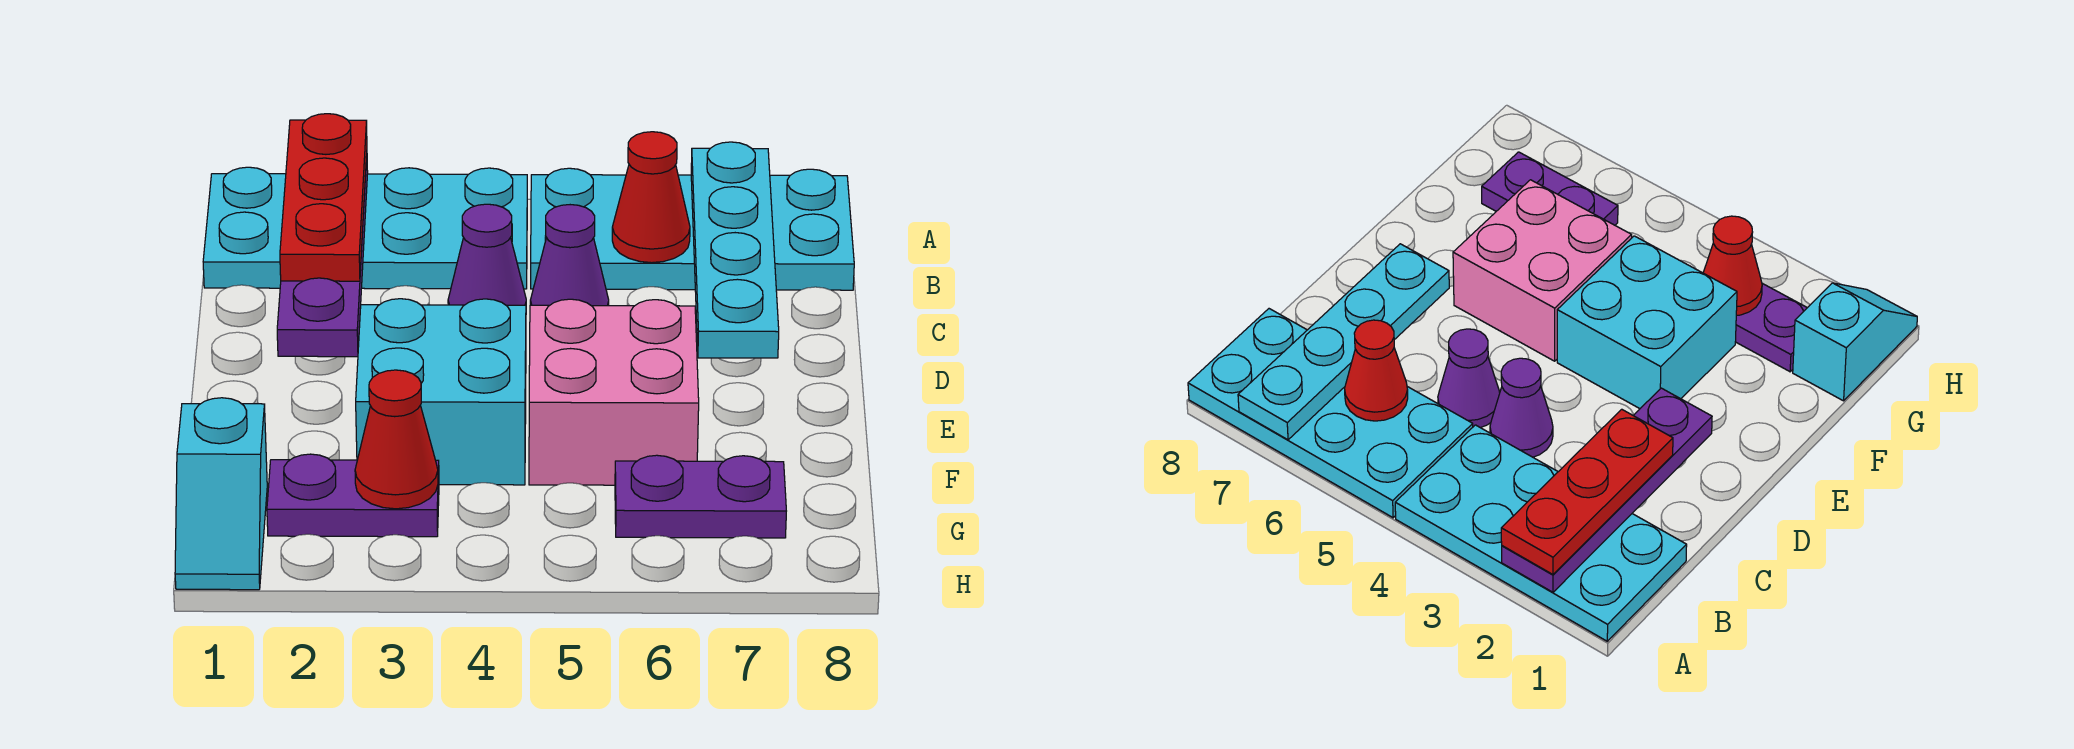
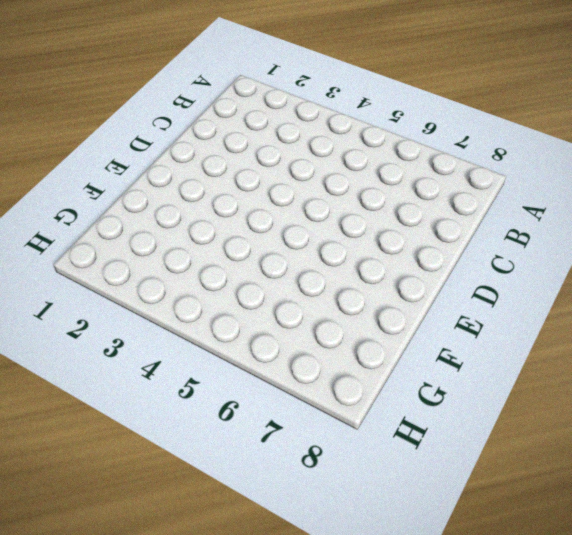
none -> cyan 2x4 plate [203,167,527,289]
none -> cyan 2x4 plate [531,168,854,290]
none -> purple 1x1 cone [448,204,526,305]

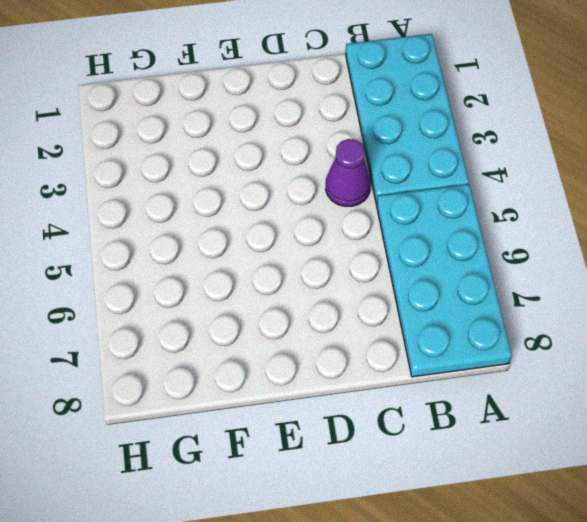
none -> purple 1x1 cone [530,205,609,306]
none -> cyan 2x2 brick [356,299,526,485]
none -> pink 2x2 brick [529,299,699,485]

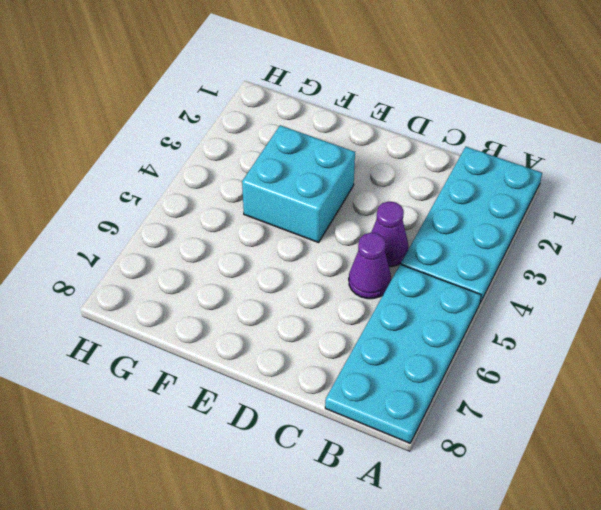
none -> pink 2x2 brick [529,299,699,485]
none -> cyan 1x2 slope [175,398,267,590]
none -> purple 1x2 plate [267,454,439,537]

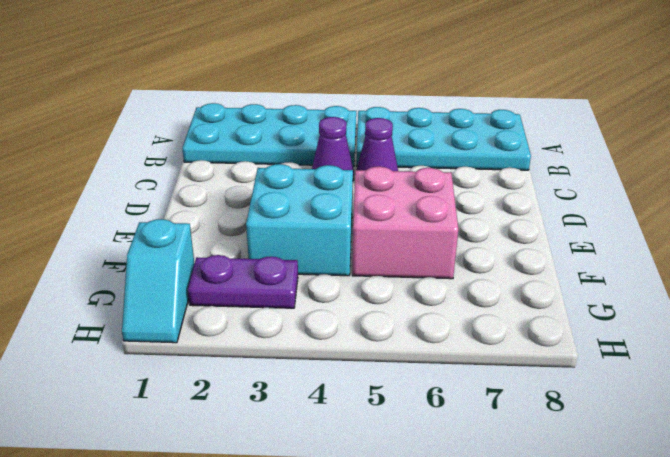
none -> purple 1x2 plate [615,455,786,538]
none -> purple 1x4 plate [277,157,368,357]
none -> cyan 1x4 plate [691,142,779,358]

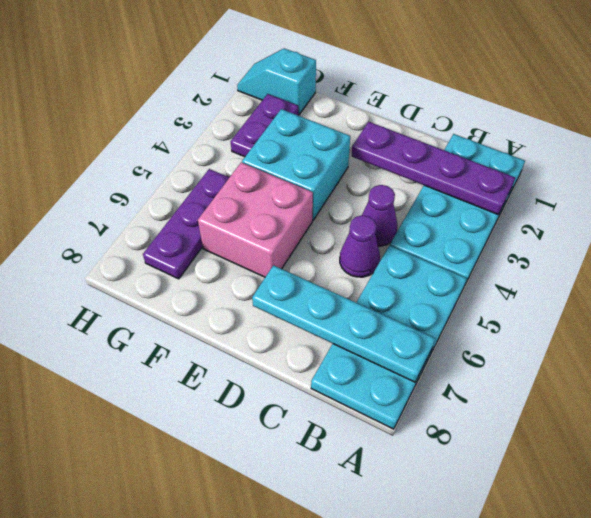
purple 1x3 plate [143,169,229,279] -> purple 1x2 plate [615,455,786,538]
none -> red 1x1 cone [612,132,690,263]
none -> red 1x1 cone [355,370,438,509]
none -> red 1x3 plate [280,114,367,281]

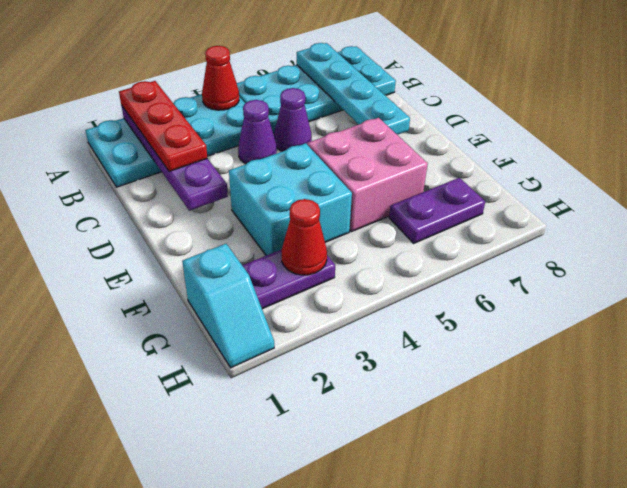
red 1x1 cone [202,46,239,110] -> red 1x1 cone moved to [612,132,690,263]

